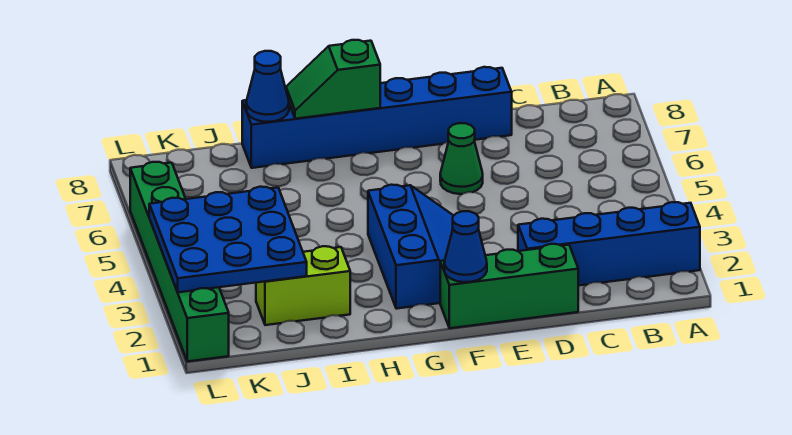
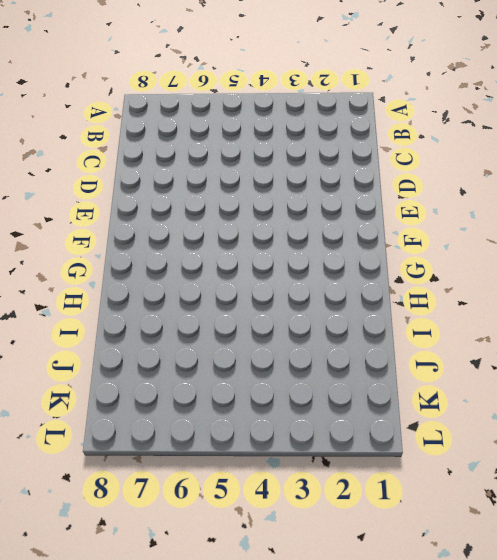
none -> blue 1x4 brick [518,202,700,286]
none -> green 1x3 brick [440,244,578,328]

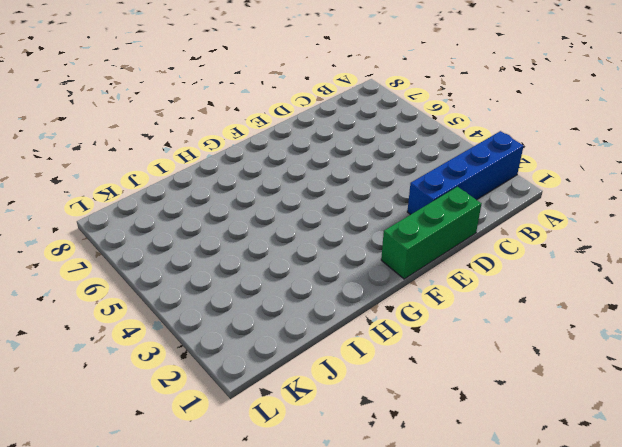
none -> blue 1x6 brick [242,67,512,168]
none -> green 1x1 cone [440,123,483,194]

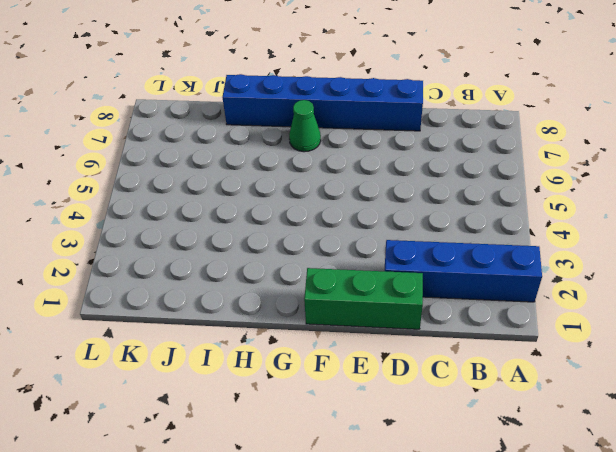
green 1x1 cone [289,100,321,152] -> green 1x1 cone moved to [440,123,483,194]
none -> blue 2x3 slope [368,185,453,309]
none -> lime 1x2 brick [256,246,350,325]

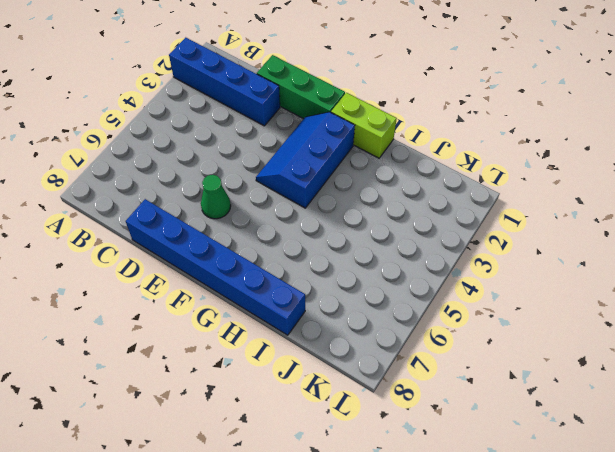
lime 1x2 brick [331,93,397,158] -> lime 1x2 brick moved to [256,246,350,325]
none -> green 1x6 brick [130,162,229,361]
none -> blue 1x1 cone [444,211,487,282]

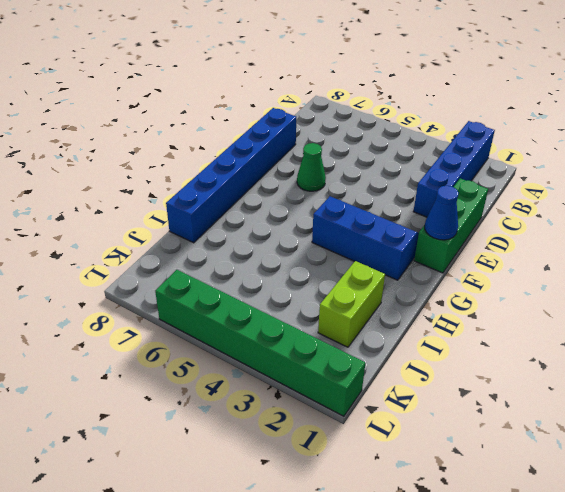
none -> green 1x2 slope [286,40,380,119]
none -> blue 1x1 cone [246,51,289,122]

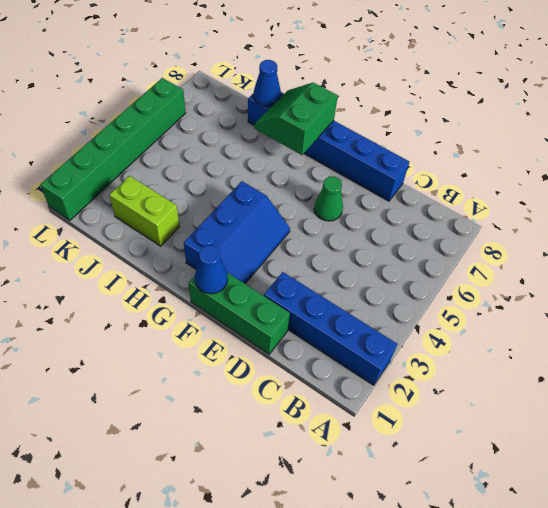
green 2x2 slope [254,82,338,155] -> green 1x2 slope [286,40,380,119]
none -> blue 3x3 plate [149,187,307,292]

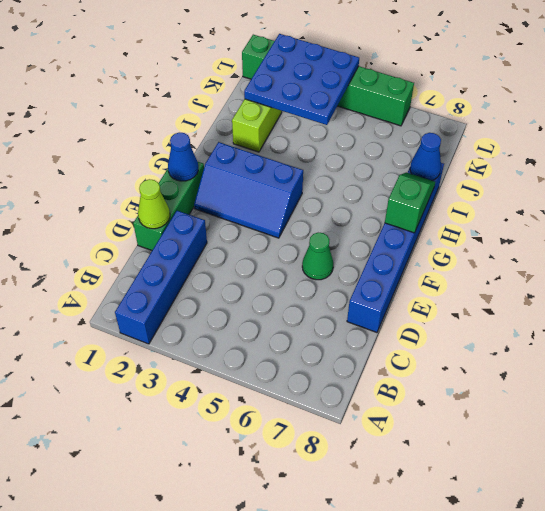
lime 1x1 cone [138,179,170,229] -> none

